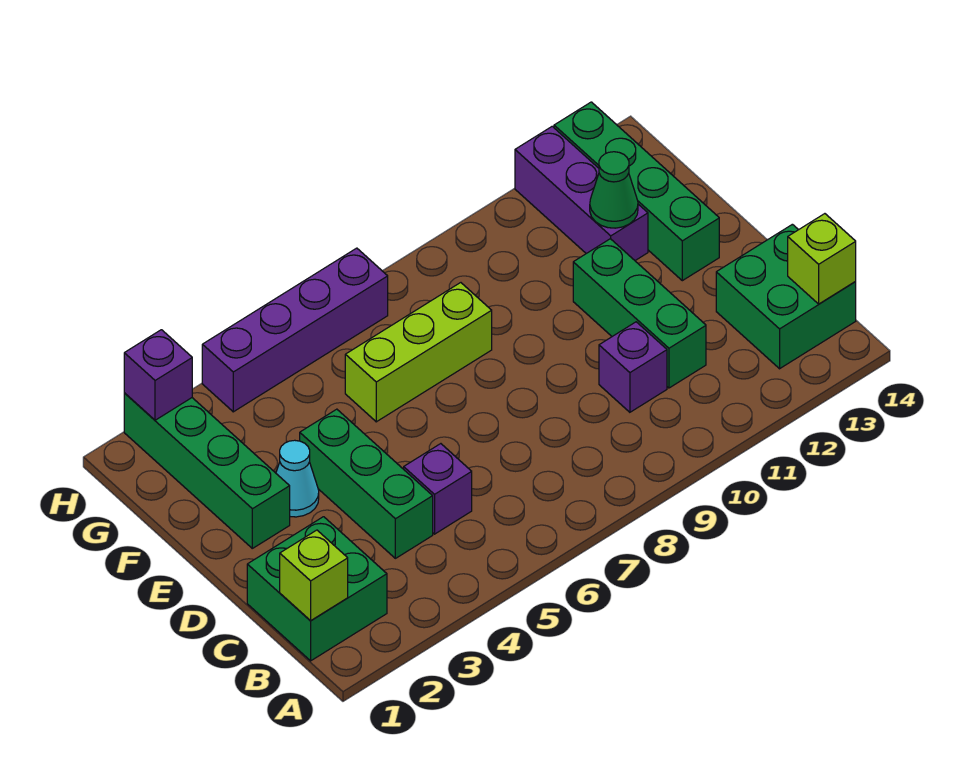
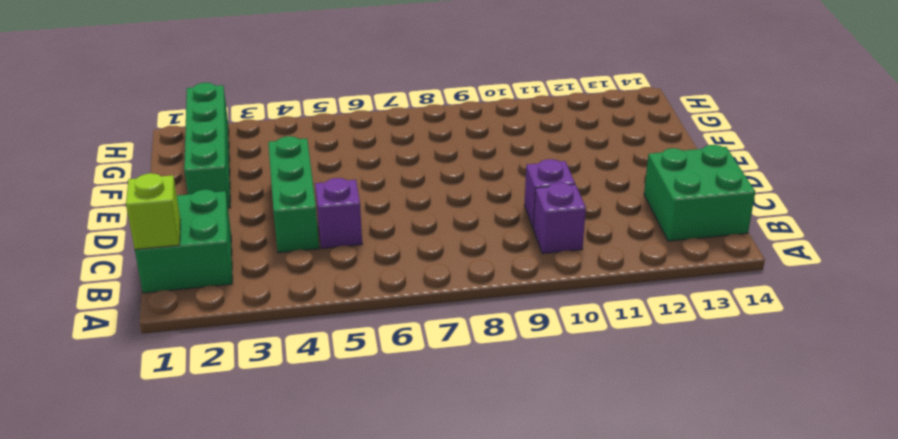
purple 1x1 brick [533,183,586,254] -> purple 1x1 brick moved to [124,330,192,420]
none -> green 1x3 brick [573,239,706,388]
none -> cyan 1x1 cone [276,440,319,517]
none -> green 1x4 brick [554,102,719,281]

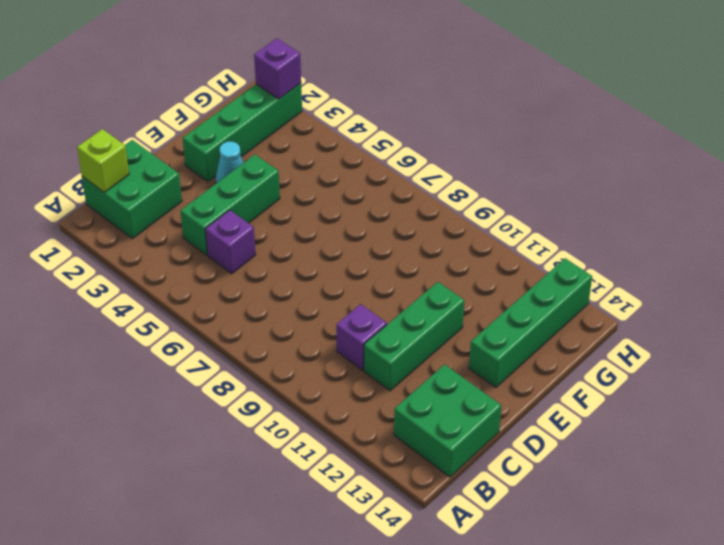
none -> lime 1x3 brick [345,283,492,422]
none -> purple 1x3 brick [515,126,648,260]
none -> purple 1x4 brick [202,248,388,412]

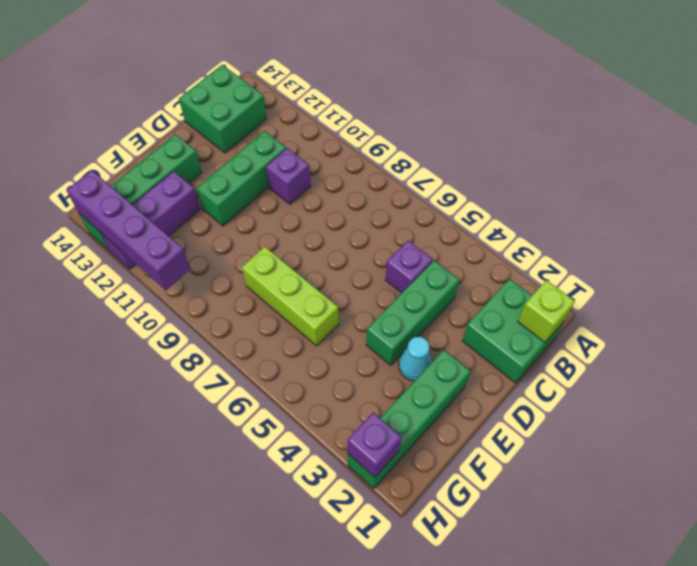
purple 1x4 brick [67,170,190,290] -> purple 1x4 brick moved to [202,248,388,412]
none -> lime 1x1 brick [788,214,856,304]
none -> green 1x1 cone [590,152,638,228]

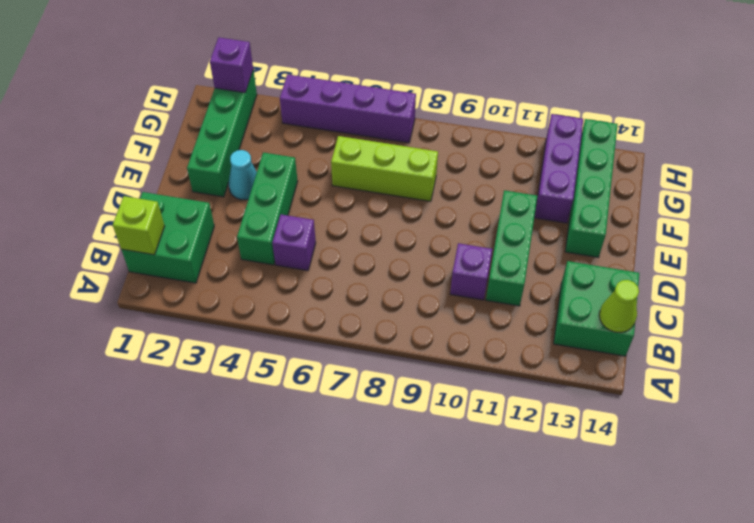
lime 1x1 cone [599,280,639,333] -> lime 1x1 brick [788,214,856,304]
none -> green 1x1 cone [590,152,638,228]

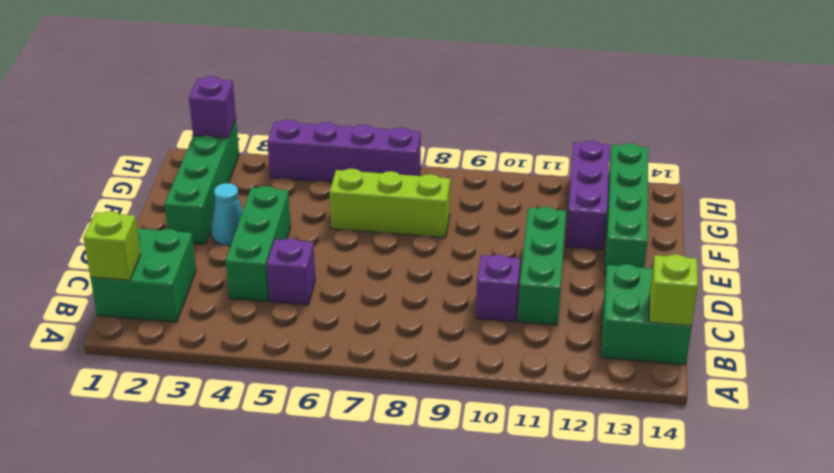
none -> green 1x1 cone [590,152,638,228]

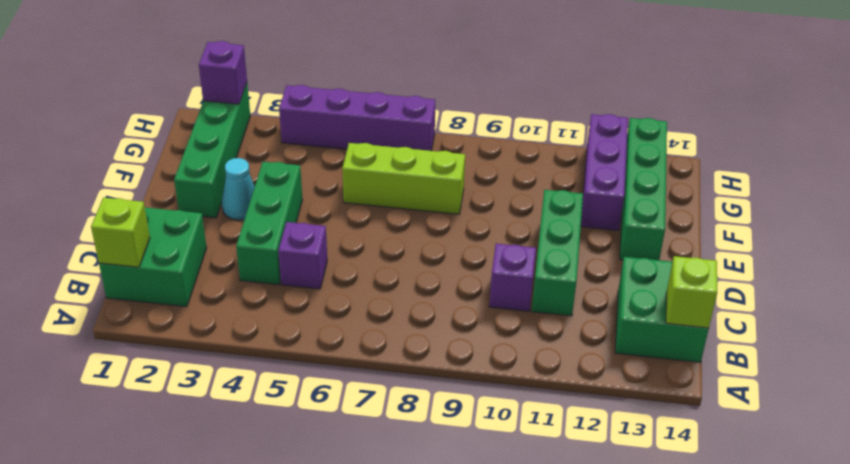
none -> green 1x1 cone [590,152,638,228]

